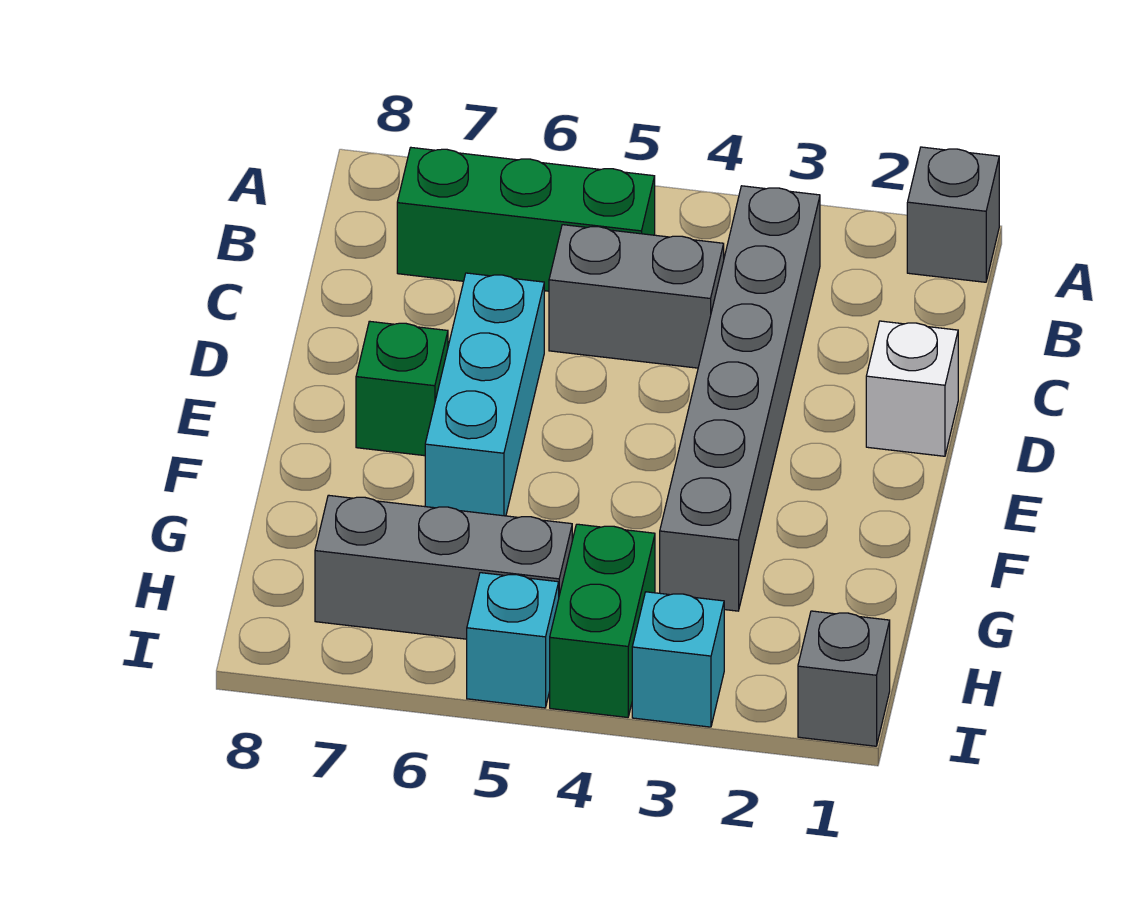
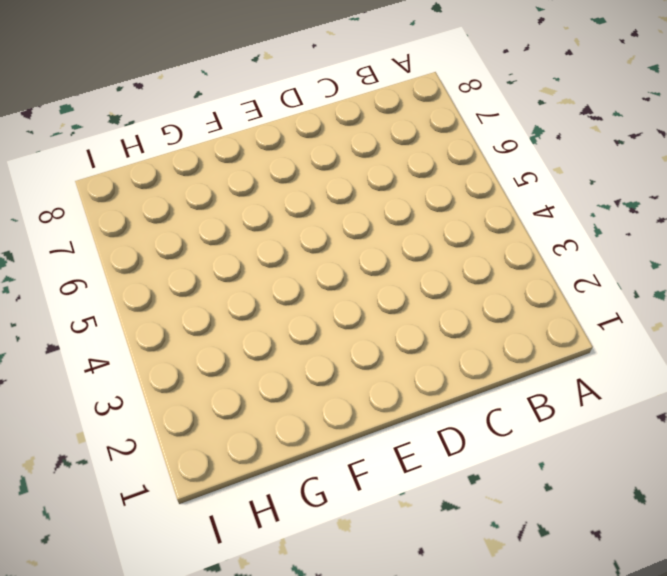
none -> grey 1x1 brick [907,147,999,282]
none -> grey 1x6 brick [660,186,820,611]
none -> green 1x3 brick [397,148,655,291]

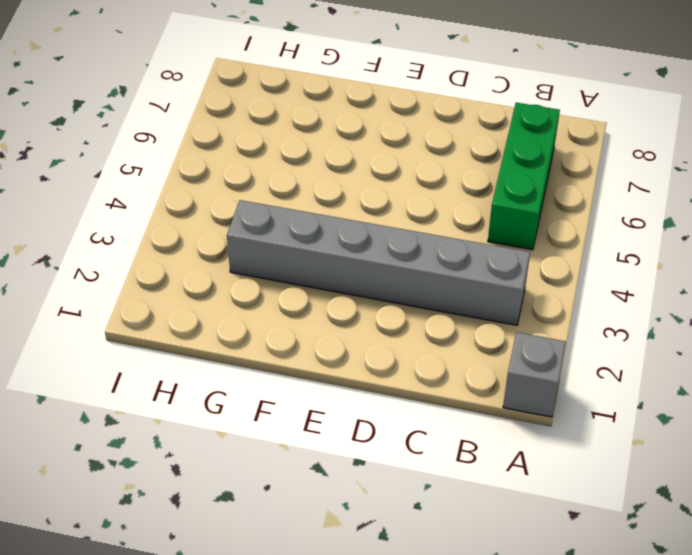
none -> grey 1x2 brick [549,225,724,368]
none -> white 1x1 brick [866,321,958,456]
none -> cyan 1x3 brick [425,273,544,516]

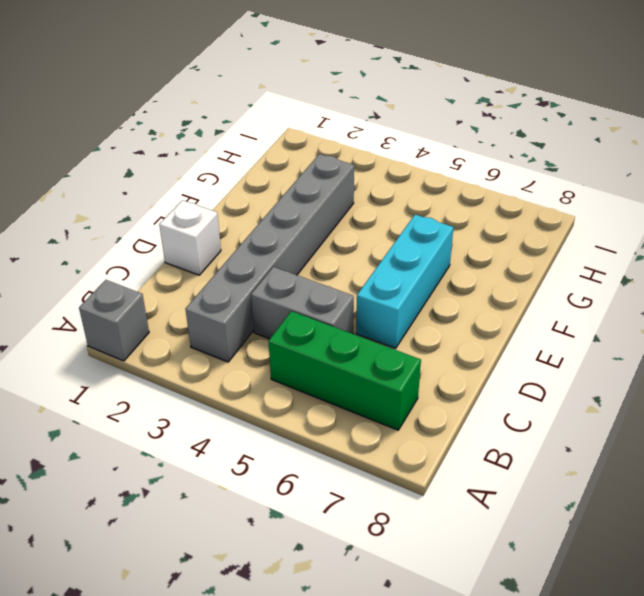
none -> green 1x1 brick [356,321,448,456]
none -> green 1x2 brick [550,524,655,717]
none -> grey 1x3 brick [315,495,572,639]

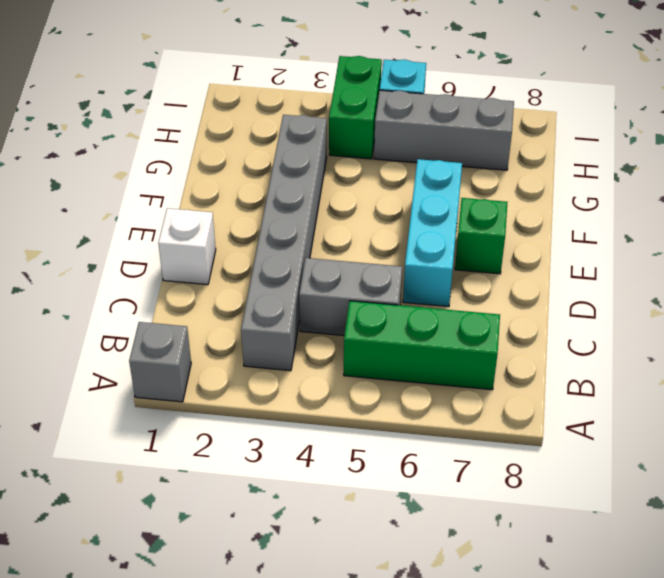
none -> grey 1x1 brick [798,611,890,746]
none -> cyan 1x1 brick [632,592,724,727]

